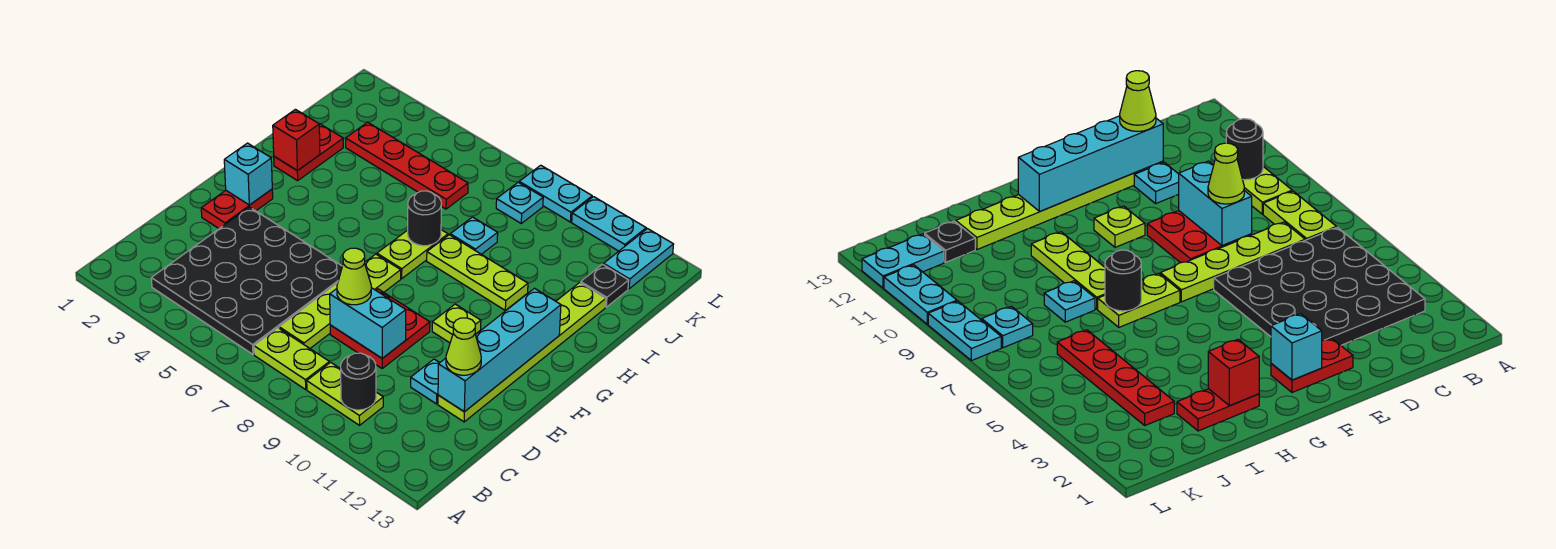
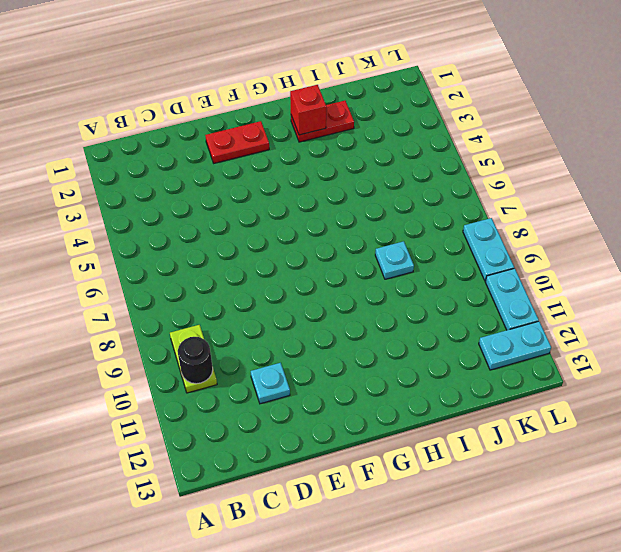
none -> black 4x4 plate [151,207,342,354]
none -> lime 1x2 plate [254,328,329,389]
none -> lime 1x4 plate [279,254,401,348]

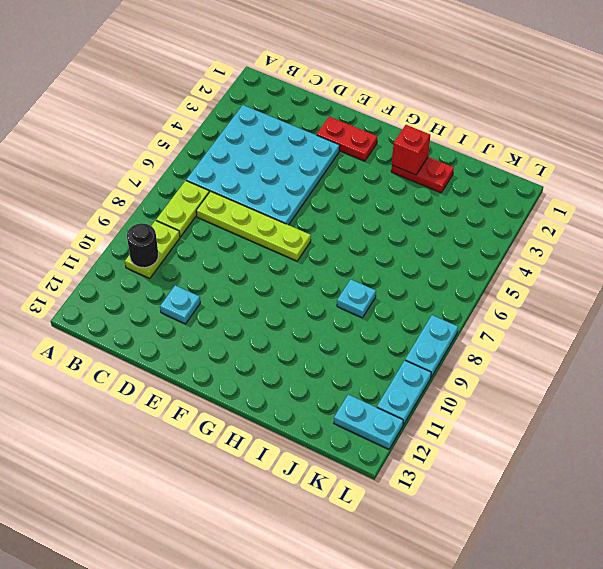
cyan 4x4 plate [186,105,340,225] -> black 4x4 plate [151,207,342,354]
none -> red 2x2 plate [330,289,430,368]
none -> lime 1x6 plate [438,283,606,422]
none -> lime 1x1 plate [432,304,481,343]

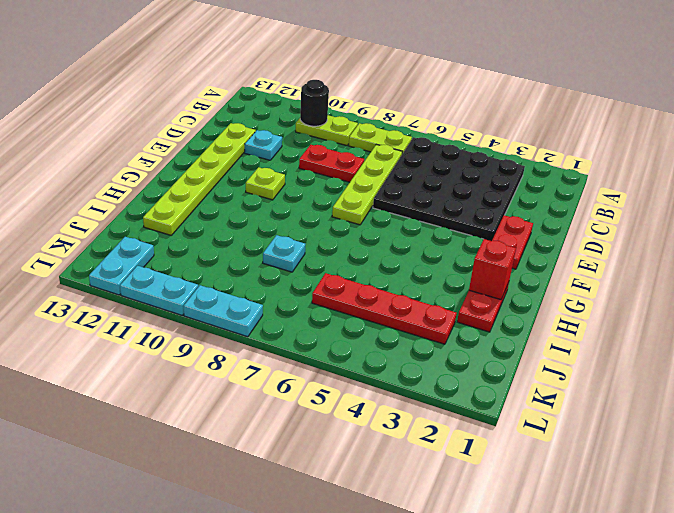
red 1x2 plate [299,145,364,182] -> red 2x2 plate [330,289,430,368]
none -> lime 1x2 plate [377,230,448,278]
none -> lime 1x3 plate [427,235,528,311]
none -> black 1x1 plate [581,264,629,307]

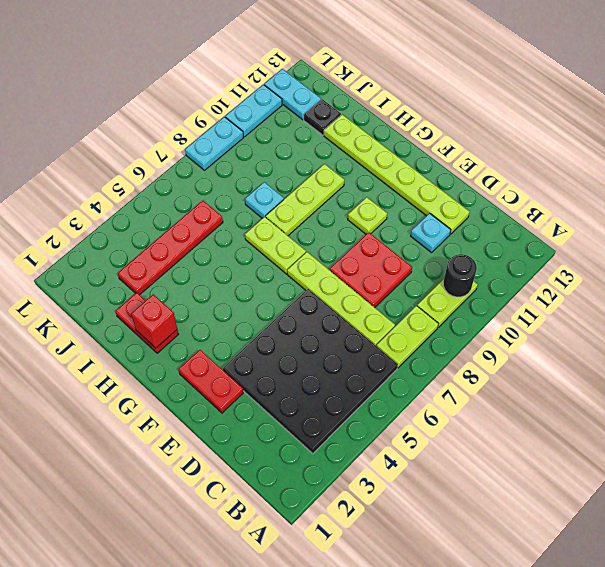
none -> cyan 1x1 plate [496,182,543,223]
none -> cyan 1x2 brick [330,288,406,358]
none -> cyan 1x4 brick [438,288,561,412]

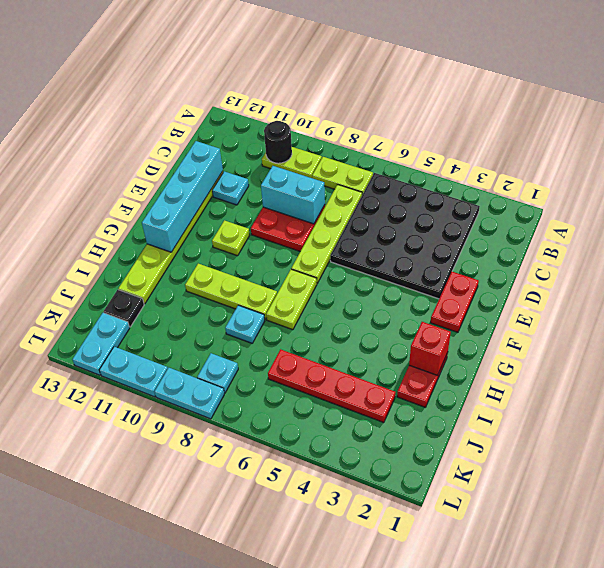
none -> cyan 1x1 brick [224,143,272,205]
none -> black 1x1 round brick [408,191,441,246]
none -> lime 1x1 cone [337,248,371,305]

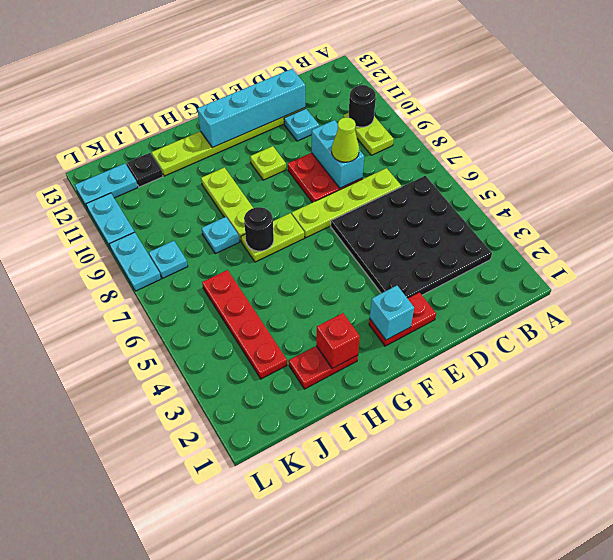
none -> lime 1x2 plate [254,328,329,389]
none -> lime 1x1 cone [446,318,481,375]

